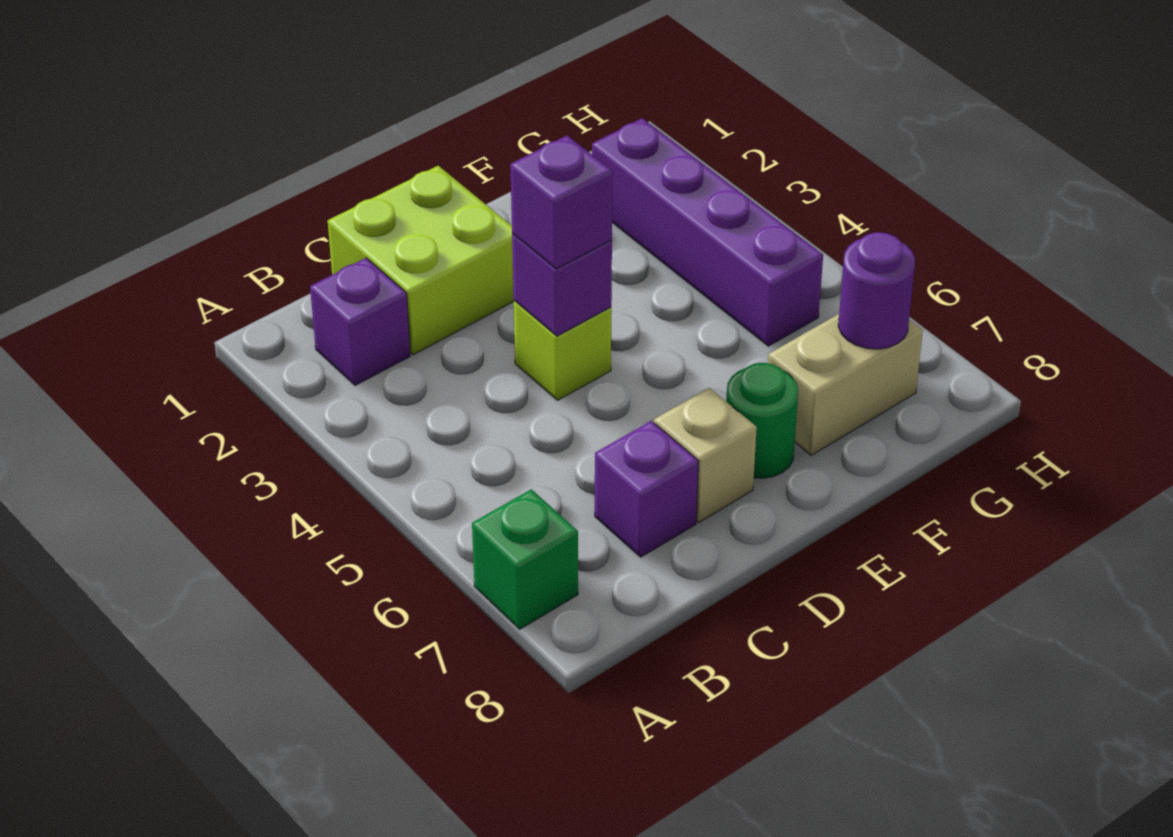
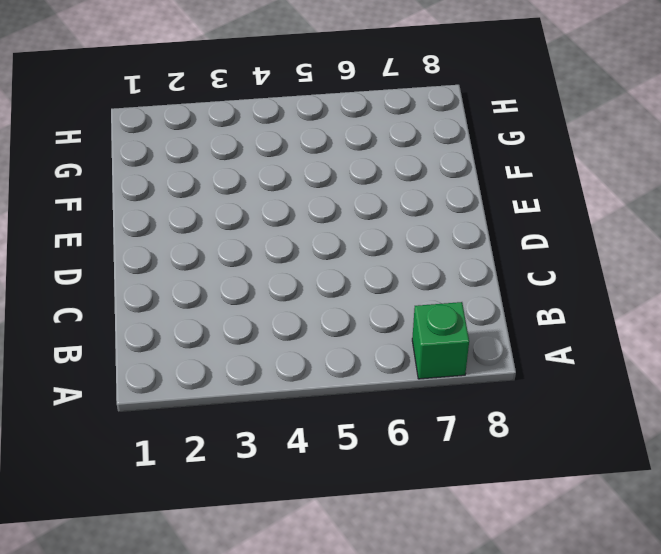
none -> purple 1x1 brick [310,258,410,385]
none -> lime 2x2 brick [328,166,514,355]
none -> purple 1x1 brick [595,421,699,557]

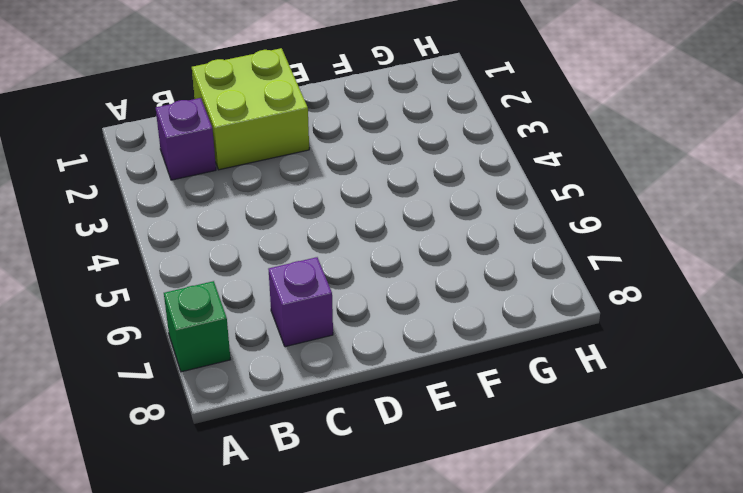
none -> lime 1x1 brick [514,301,611,400]
none -> tan 1x1 brick [654,388,757,522]
none -> green 1x1 round brick [726,363,798,478]

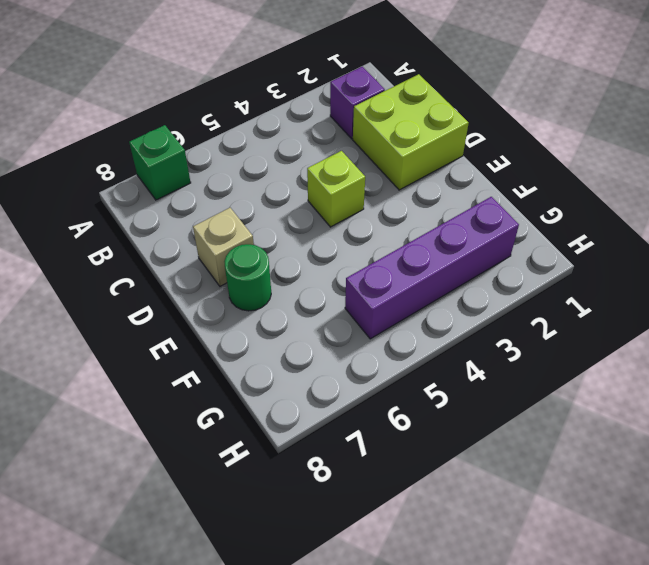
none -> purple 1x1 brick [595,421,699,557]
none -> tan 1x2 brick [768,314,923,455]
none -> purple 1x1 brick [512,233,612,336]

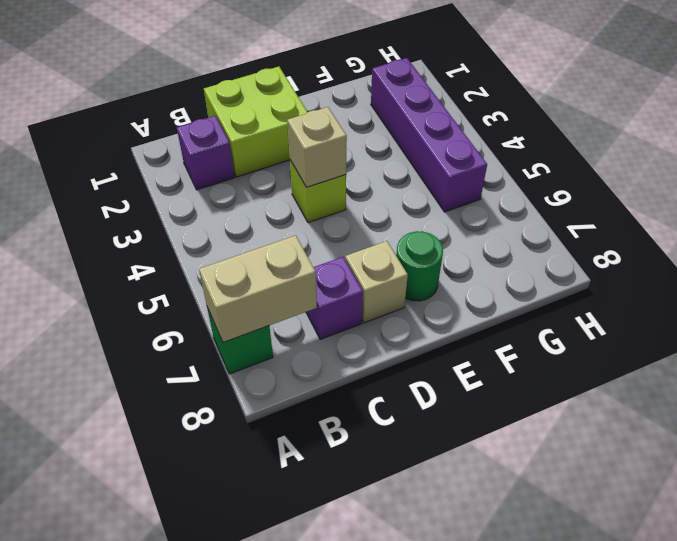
tan 1x2 brick [199,235,317,343] -> tan 1x2 brick moved to [768,314,923,455]
tan 1x1 brick [287,107,347,187] -> purple 1x1 brick [512,233,612,336]
none -> purple 1x1 round brick [838,232,915,349]
none -> purple 1x1 brick [510,136,613,269]

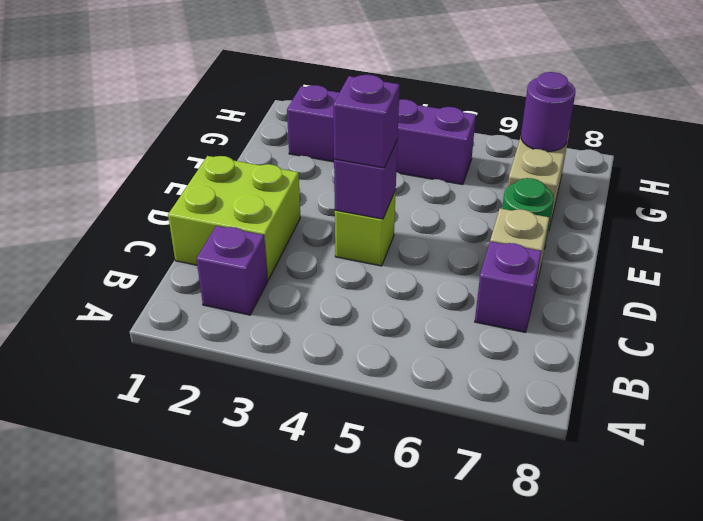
none -> green 1x1 brick [472,489,578,629]

